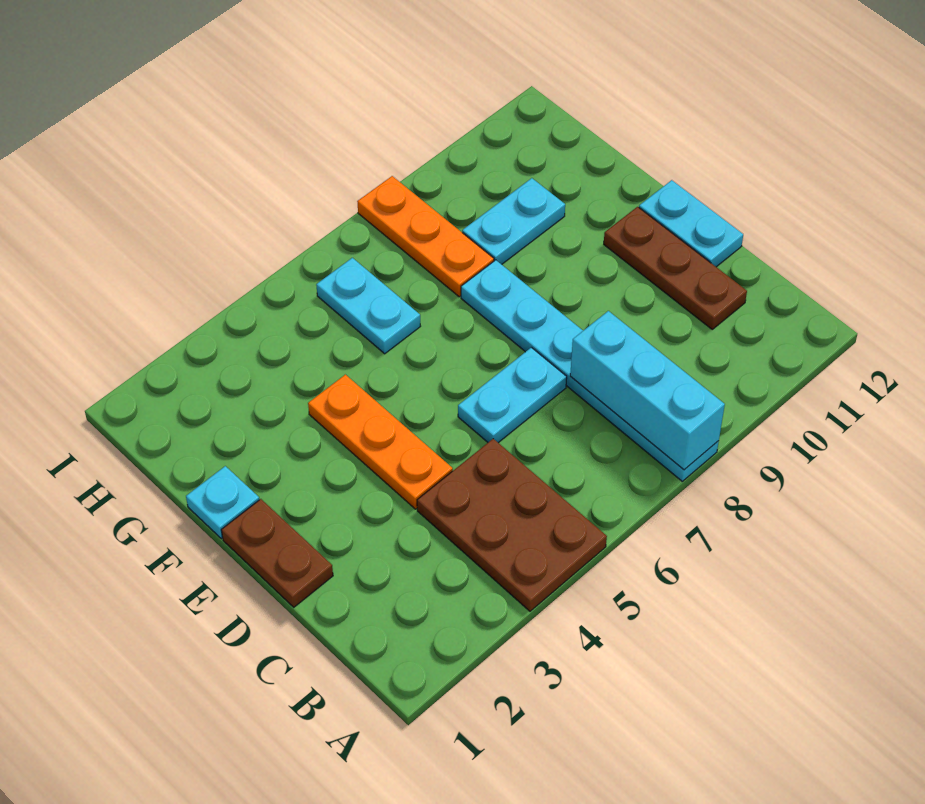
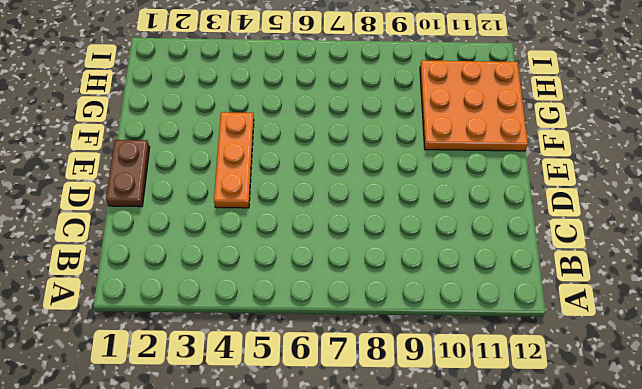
orange 3x3 plate [420,60,528,151] -> cyan 1x2 plate [462,178,565,264]
none -> brown 2x3 plate [417,439,607,611]
none -> cyan 1x6 plate [461,260,719,481]
none -> brown 1x3 plate [604,207,747,329]

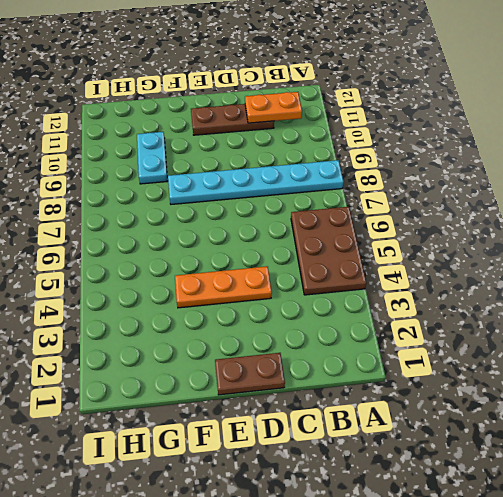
brown 2x3 plate [291,207,367,295] -> brown 2x3 plate turned to [417,439,607,611]
orange 1x2 plate [245,92,302,123] -> none
none -> cyan 1x2 plate [458,347,567,443]
none -> cyan 1x2 plate [639,180,743,267]
none -> cyan 1x1 plate [186,466,259,539]

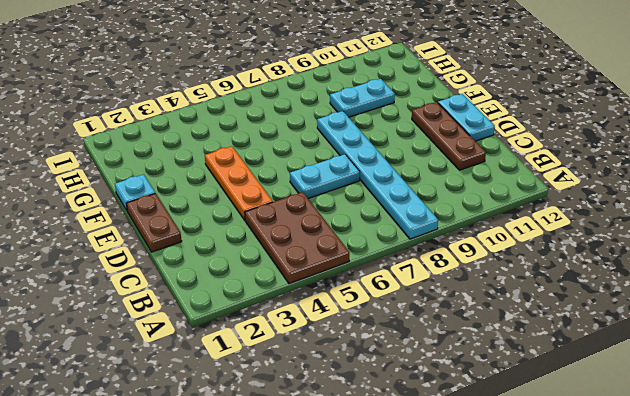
none -> cyan 1x2 plate [316,258,421,354]
none -> orange 1x3 plate [357,176,494,297]
none -> cyan 1x3 brick [570,311,725,470]

